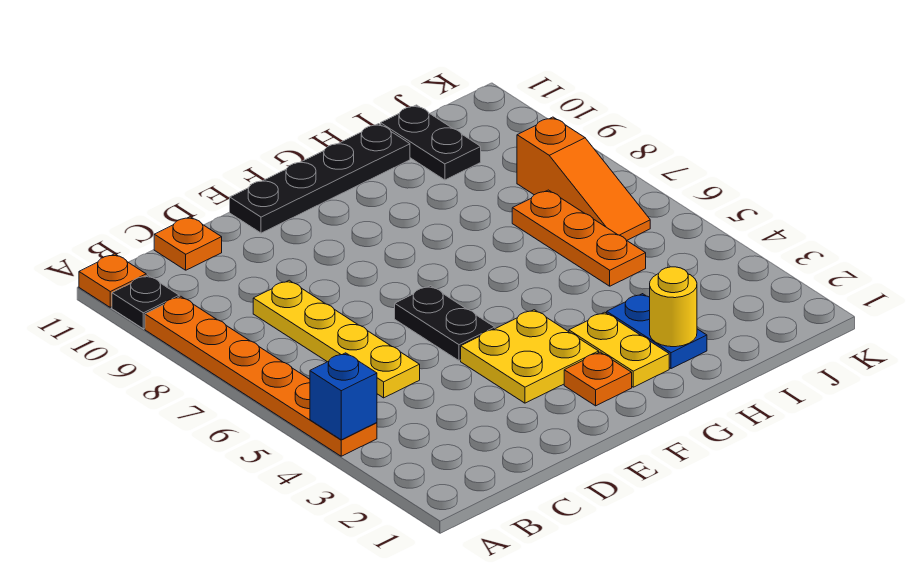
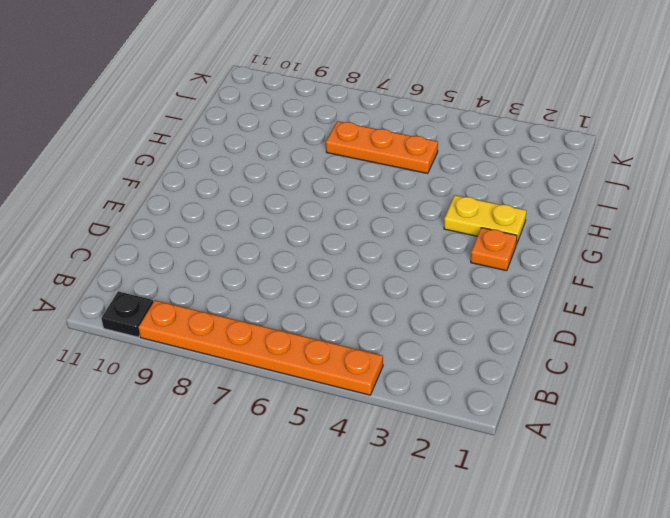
none -> orange 1x1 plate [79,254,146,307]
none -> yellow 1x4 plate [253,280,420,398]
none -> orange 1x1 plate [154,217,222,270]

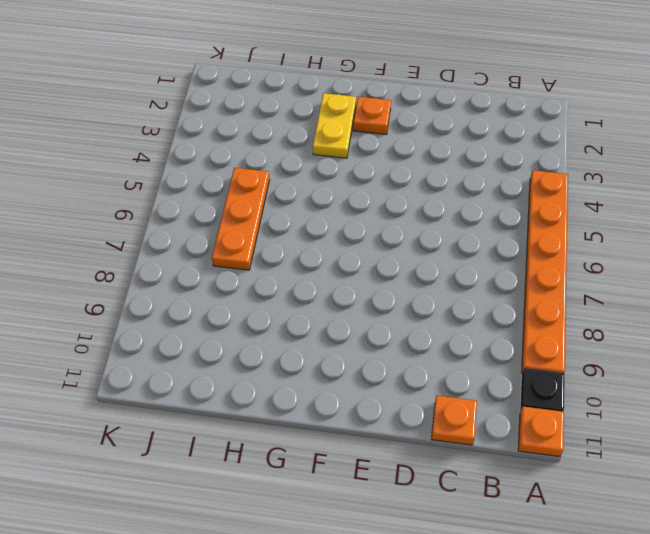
none -> yellow 1x4 plate [253,280,420,398]
none -> yellow 2x2 plate [461,310,599,403]
none -> black 1x2 plate [395,286,495,361]

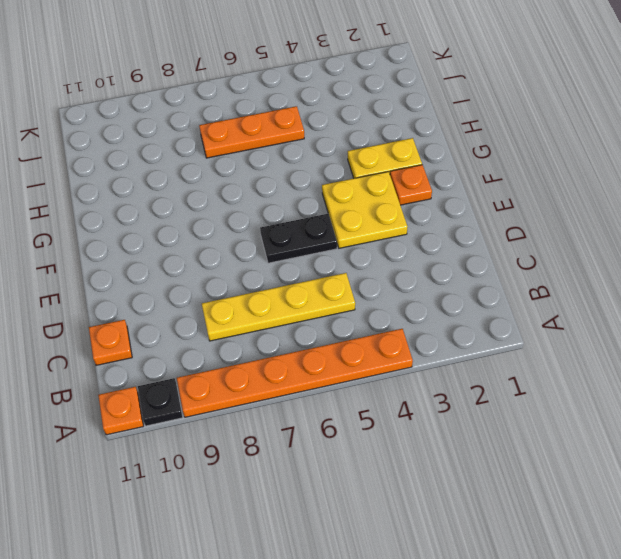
none -> black 1x4 plate [230,124,410,233]
none -> blue 1x2 plate [607,294,707,369]
none -> black 1x2 plate [381,105,481,180]

